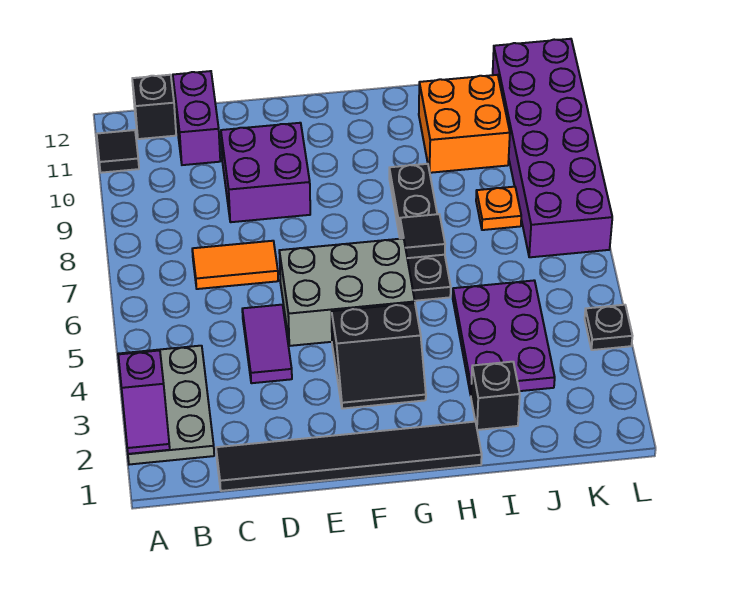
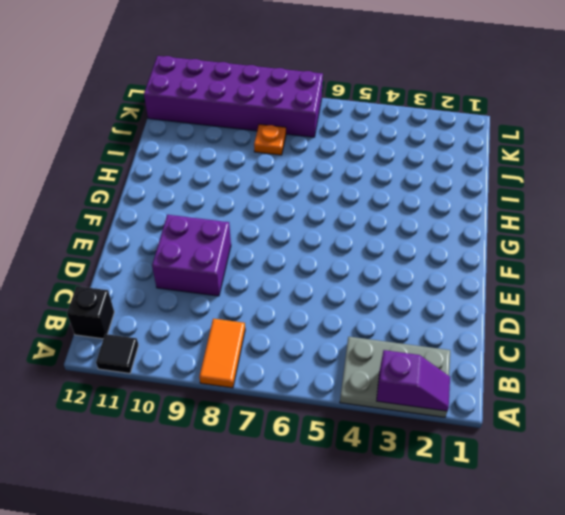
orange 1x2 tile [199,319,245,388] -> orange 1x2 tile moved to [192,241,278,289]
none -> black 1x6 tile [216,422,482,491]
none -> purple 1x2 brick [173,71,220,165]
none -> purple 1x2 tile [242,305,292,383]

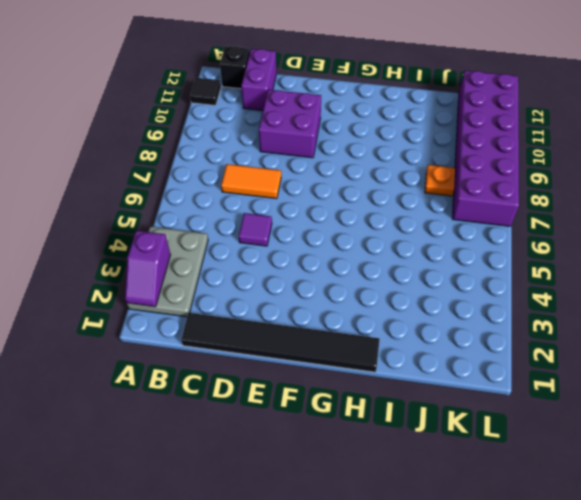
purple 1x1 tile [239,213,272,246] -> purple 1x2 tile [242,305,292,383]
none -> grey 2x3 brick [279,238,415,346]
none -> black 2x2 slope [332,303,426,409]
none -> black 1x4 plate [389,164,451,301]

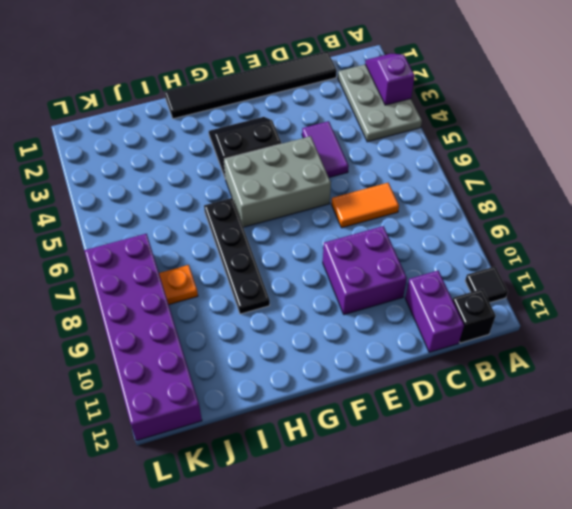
none -> black 1x1 brick [471,362,520,430]
none -> purple 2x3 plate [453,281,555,395]
none -> orange 2x2 brick [419,75,510,173]

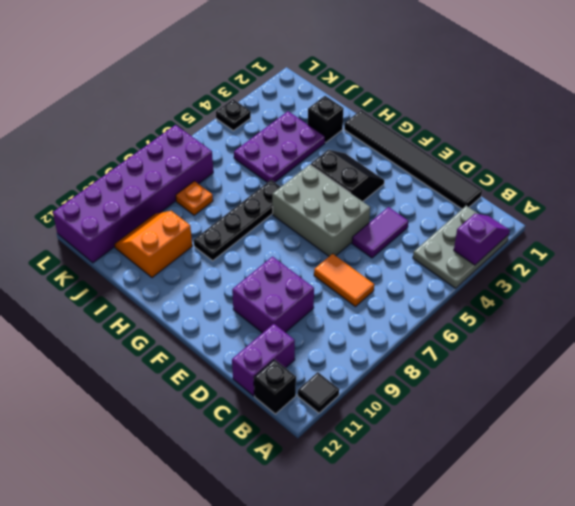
orange 2x2 slope [114,211,192,278] -> orange 2x2 brick [419,75,510,173]
none -> black 1x1 tile [400,214,445,258]

